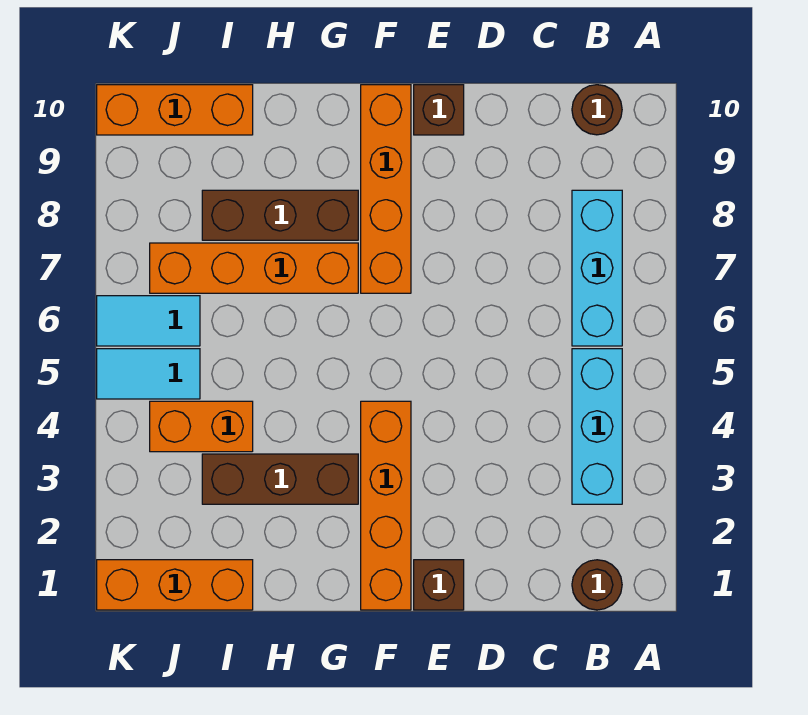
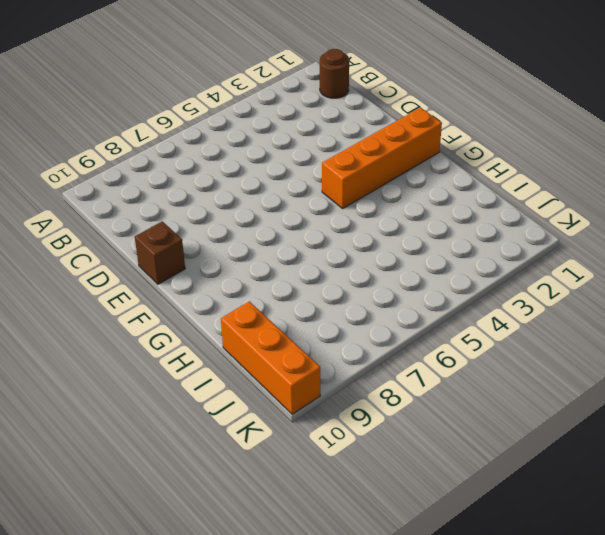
none -> cyan 1x3 brick [572,349,622,504]
none -> cyan 1x3 brick [572,190,622,346]
none -> brown 1x1 round brick [572,85,622,135]

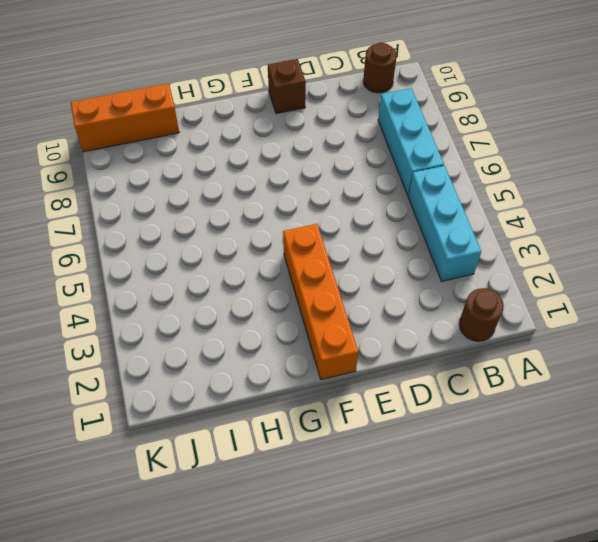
none -> brown 1x1 brick [414,560,464,610]
none -> orange 1x4 brick [361,85,411,293]
none -> brown 1x3 brick [202,454,358,504]

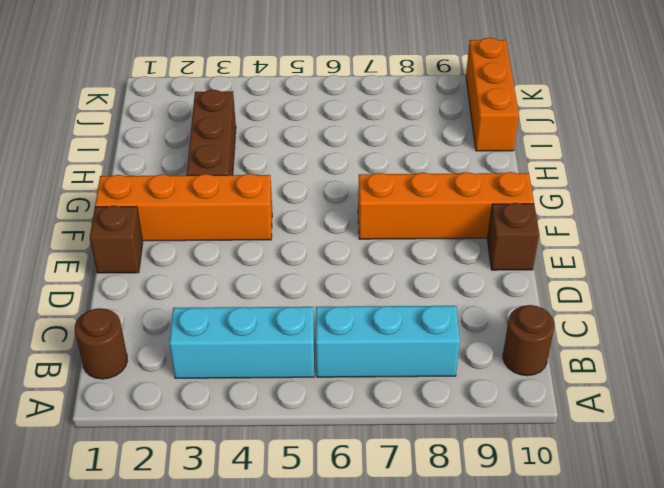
none -> orange 1x4 brick [150,243,358,293]
none -> brown 1x3 brick [202,190,358,240]
none -> orange 1x3 brick [97,560,253,610]

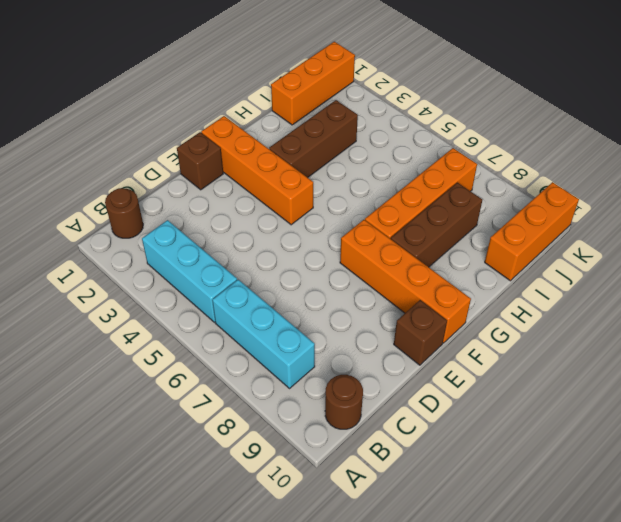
none -> orange 1x2 brick [150,401,253,452]
none -> cyan 1x2 tile [97,349,200,399]
none -> cyan 1x2 tile [97,296,200,346]

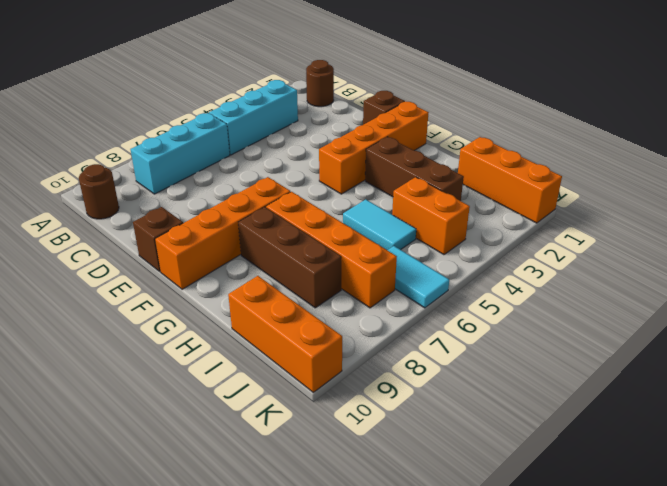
cyan 1x2 tile [343,199,416,250] -> cyan 1x2 tile moved to [97,349,200,399]

